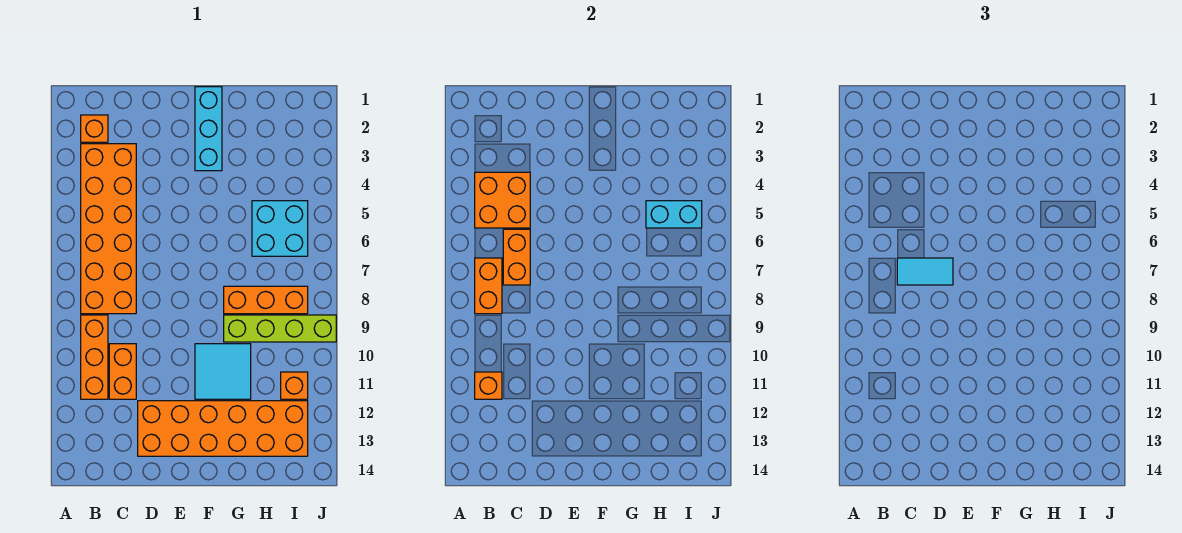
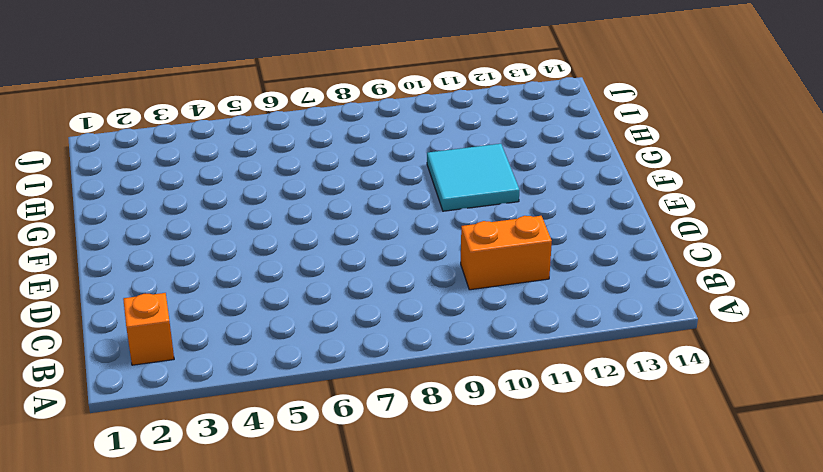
none -> orange 2x6 brick [81,144,136,314]
none -> orange 1x3 brick [81,315,108,399]
none -> orange 2x6 brick [138,401,308,456]

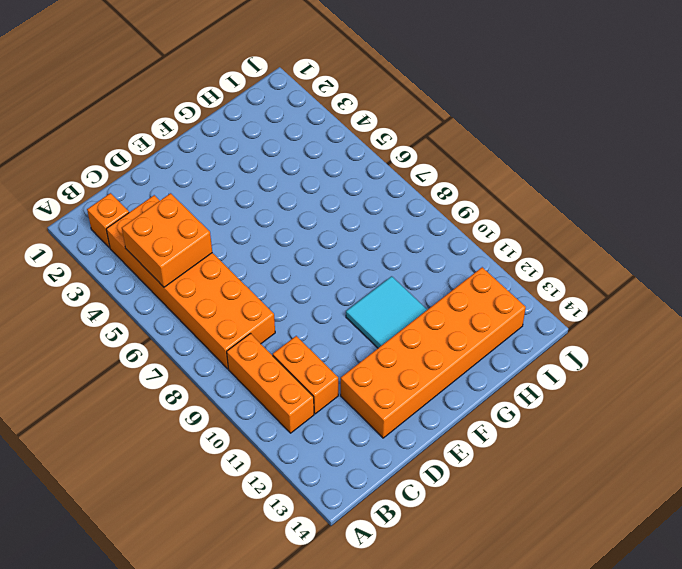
none -> cyan 1x3 brick [195,87,222,171]
none -> orange 1x3 brick [224,286,308,314]
none -> lime 1x4 brick [224,315,336,342]

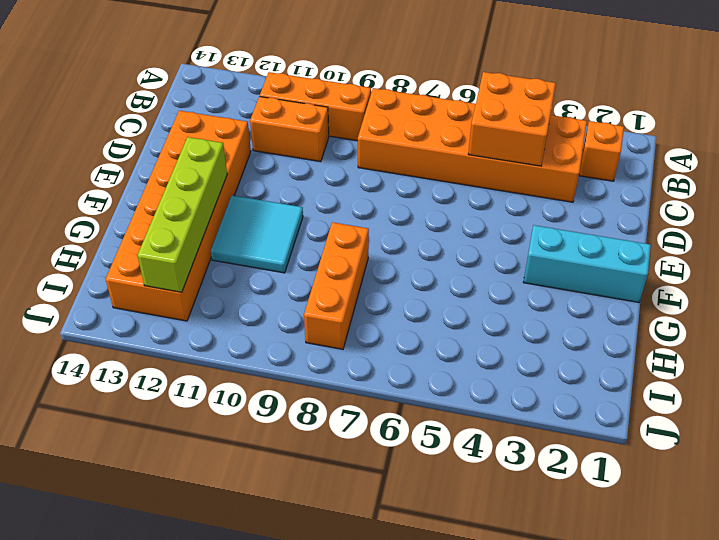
lime 1x4 brick [138,137,227,292] -> lime 1x4 brick moved to [224,315,336,342]
none -> cyan 2x2 brick [252,201,308,256]
none -> orange 1x1 brick [281,372,308,399]
none -> orange 1x2 brick [475,258,502,314]

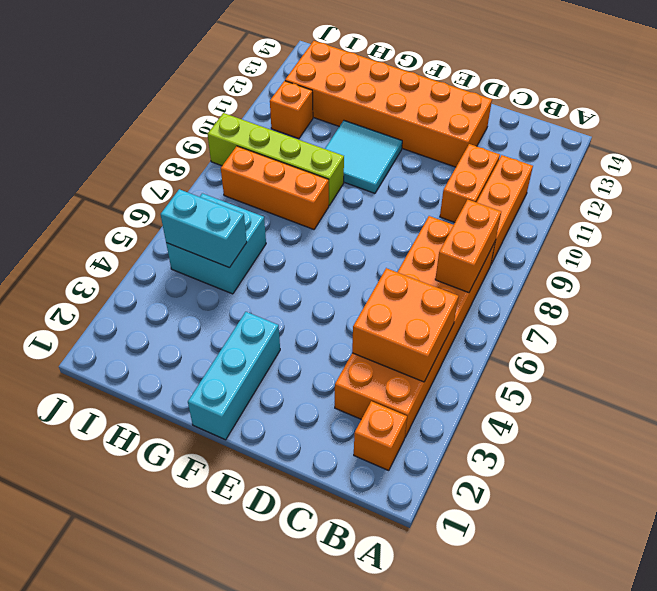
none -> orange 1x1 brick [475,372,502,399]
none -> orange 1x2 brick [503,229,530,285]
none -> cyan 1x2 tile [897,258,953,285]

